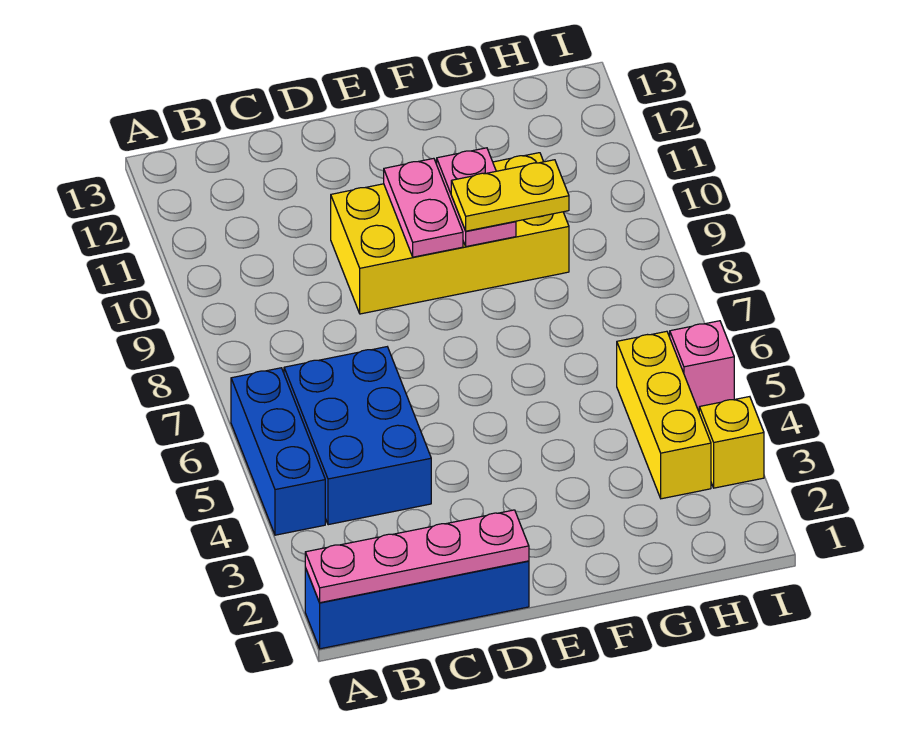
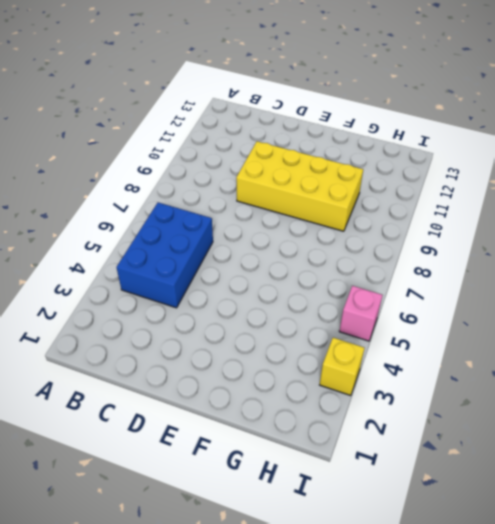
none -> blue 1x4 brick [305,561,529,649]
none -> blue 1x3 brick [231,368,325,535]

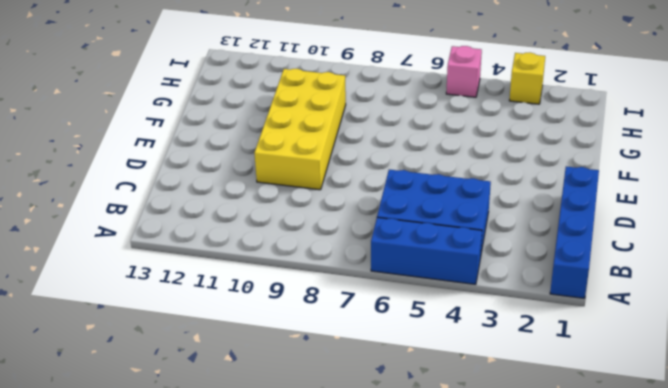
none -> yellow 1x3 brick [617,331,711,499]
none -> pink 1x4 plate [305,510,529,603]

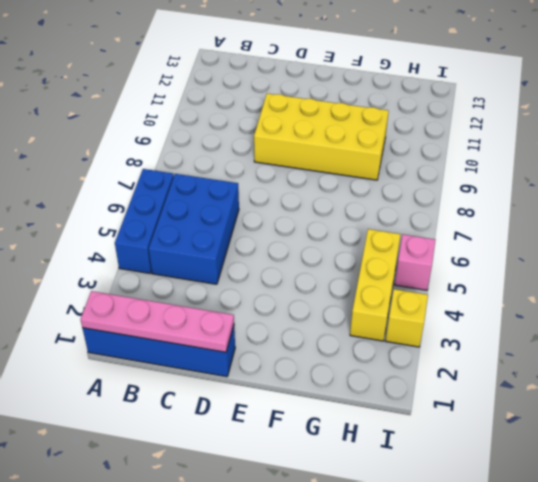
none -> pink 1x2 plate [384,158,463,257]
none -> pink 1x2 plate [437,148,516,247]

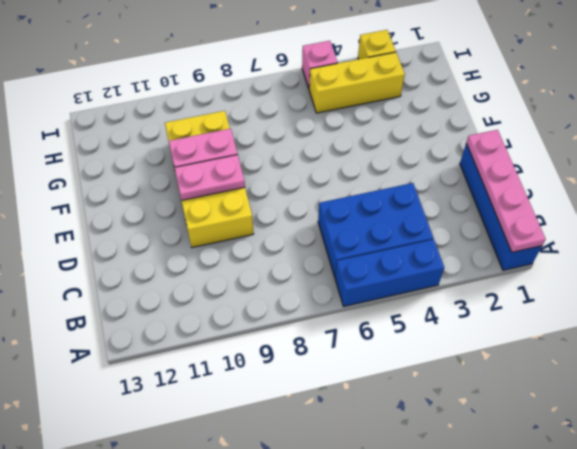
none -> yellow 1x2 plate [451,160,569,231]

